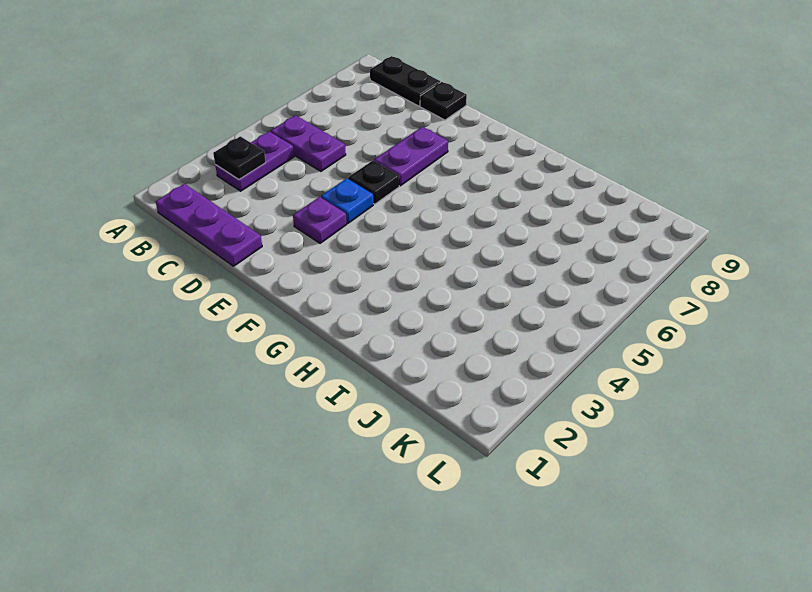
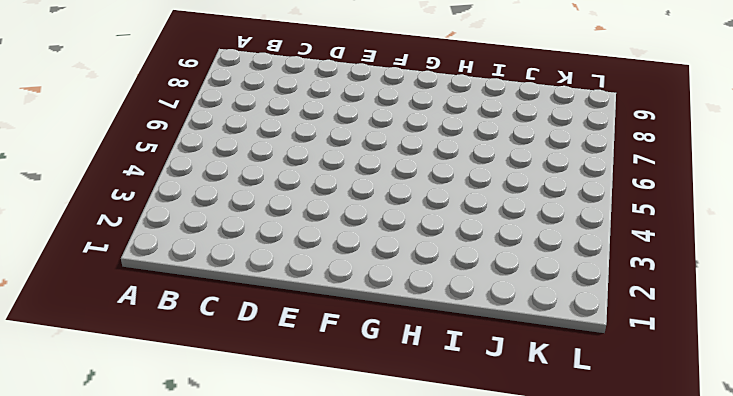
none -> purple 1x3 plate [156,184,262,266]
none -> purple 1x2 plate [215,131,294,191]

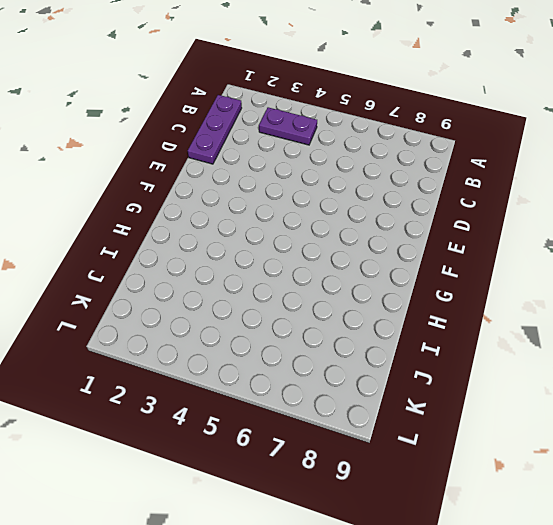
none -> purple 1x2 plate [271,115,346,171]
none -> black 1x2 plate [370,56,440,106]

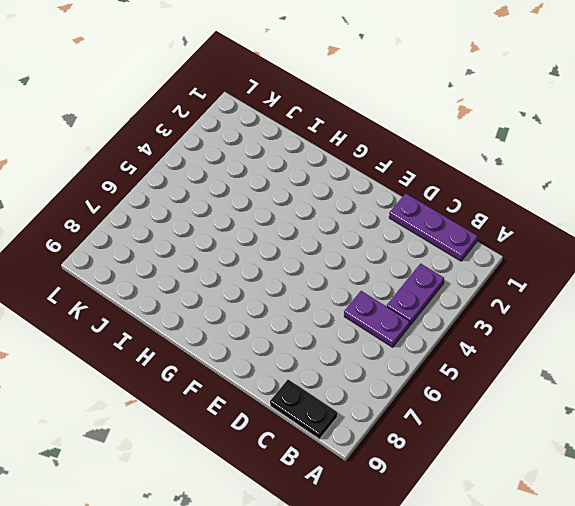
none -> black 1x1 plate [420,82,467,120]
none -> purple 1x1 plate [293,197,347,243]

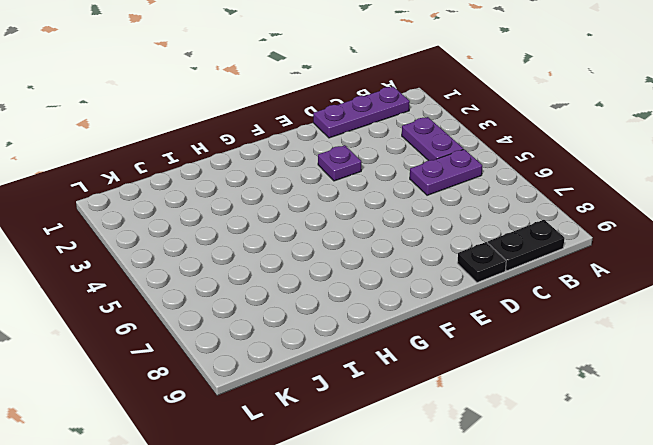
none -> blue 1x1 plate [321,178,373,223]
none -> black 1x1 plate [348,161,399,204]

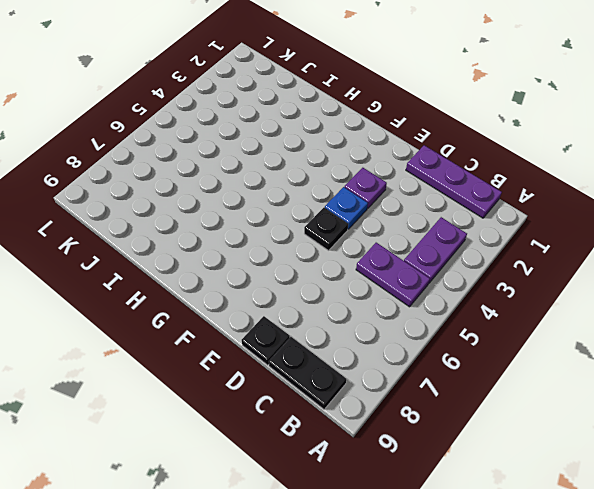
none -> purple 1x2 plate [374,127,448,186]
none -> black 1x1 plate [213,136,266,179]

